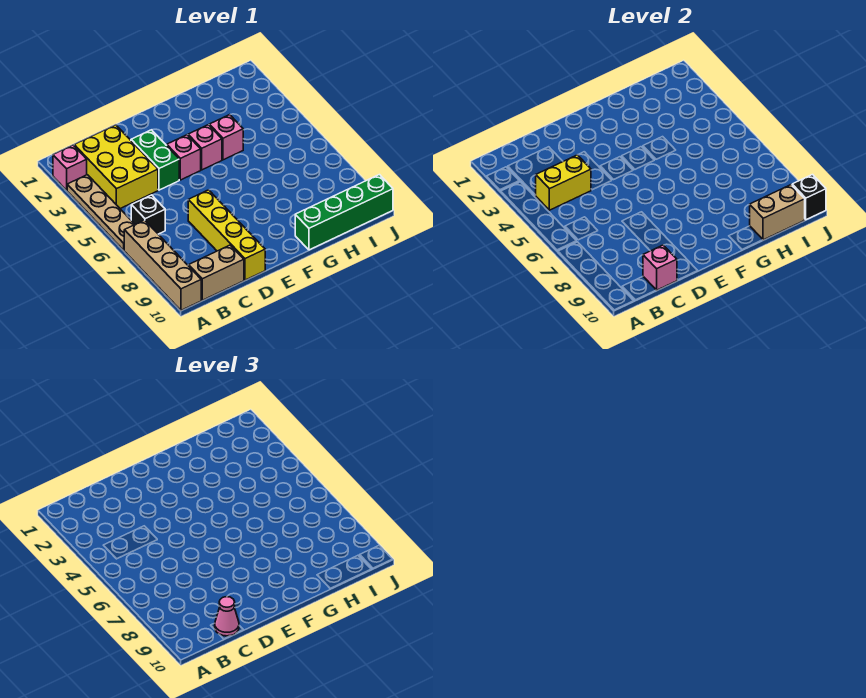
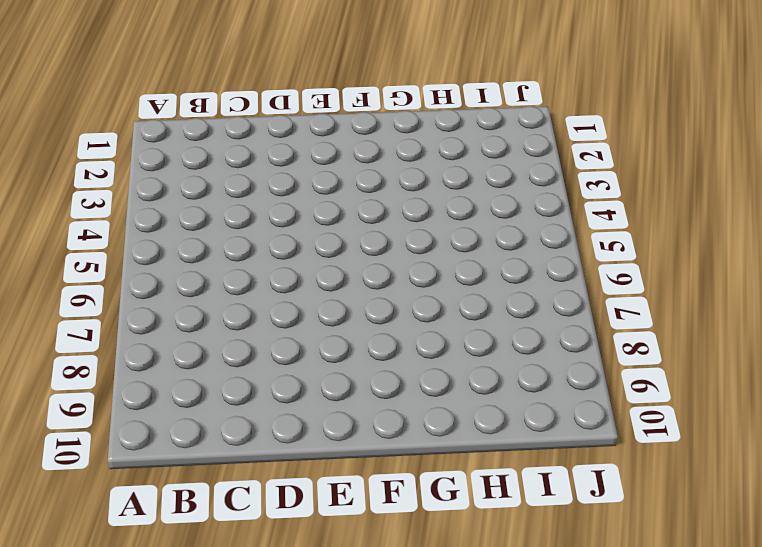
none -> pink 1x1 brick [53,145,87,190]
none -> tan 1x4 plate [67,175,135,250]
none -> tan 1x4 brick [124,220,201,310]

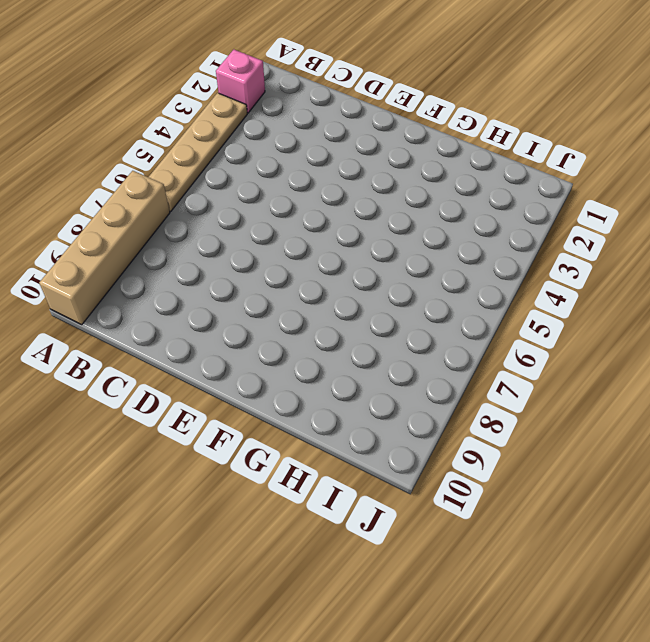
none -> yellow 2x3 brick [74,125,158,209]
none -> black 1x1 brick [131,195,165,234]
none -> tan 1x2 brick [189,245,244,300]

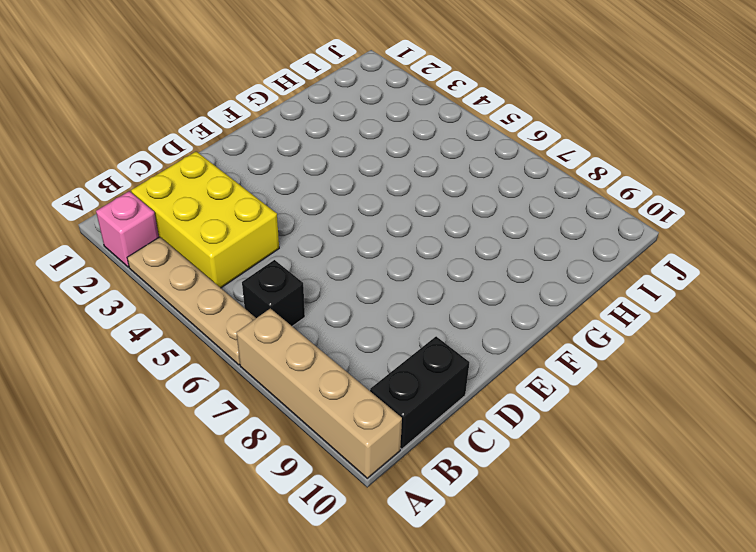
black 1x2 brick [370,336,470,449] -> tan 1x2 brick [189,245,244,300]
none -> green 1x2 brick [131,130,179,190]
none -> yellow 1x4 brick [188,190,265,280]
none -> pink 1x1 brick [167,135,201,180]

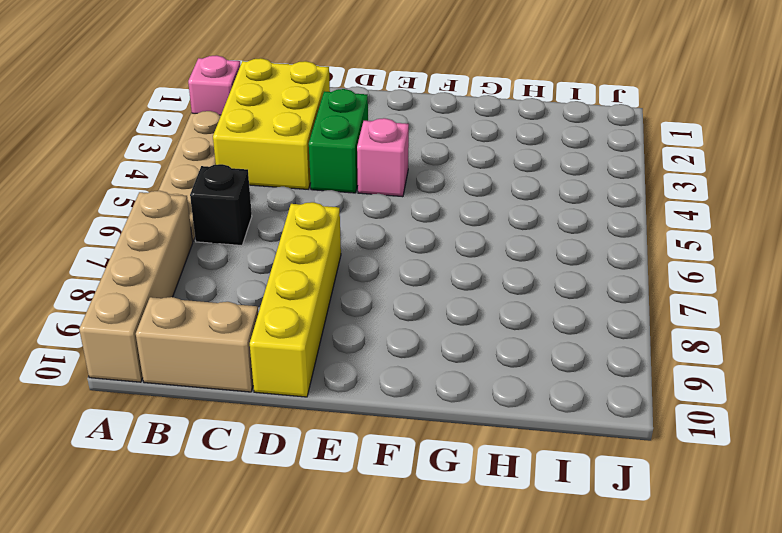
none -> pink 1x1 brick [188,125,222,170]
none -> pink 1x1 brick [209,115,243,160]
none -> green 1x4 brick [295,175,393,250]

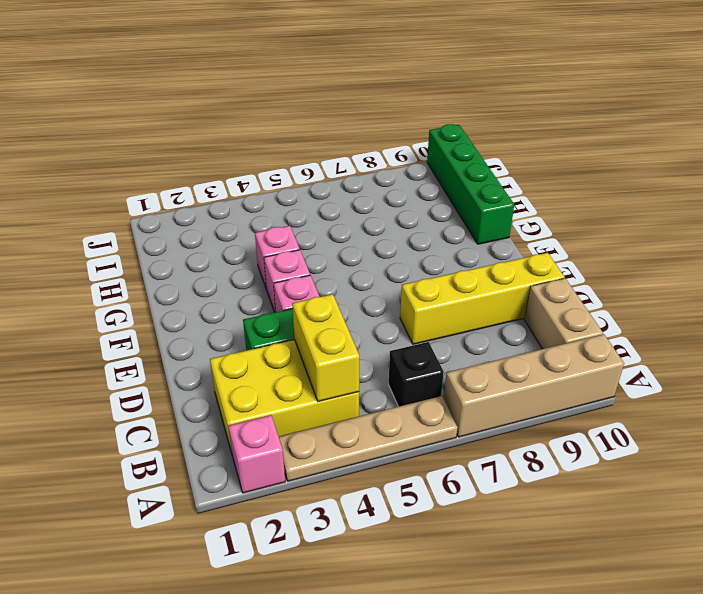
none -> pink 1x1 brick [643,245,677,290]
none -> tan 1x2 brick [750,185,805,240]
none -> black 1x1 brick [792,175,826,220]

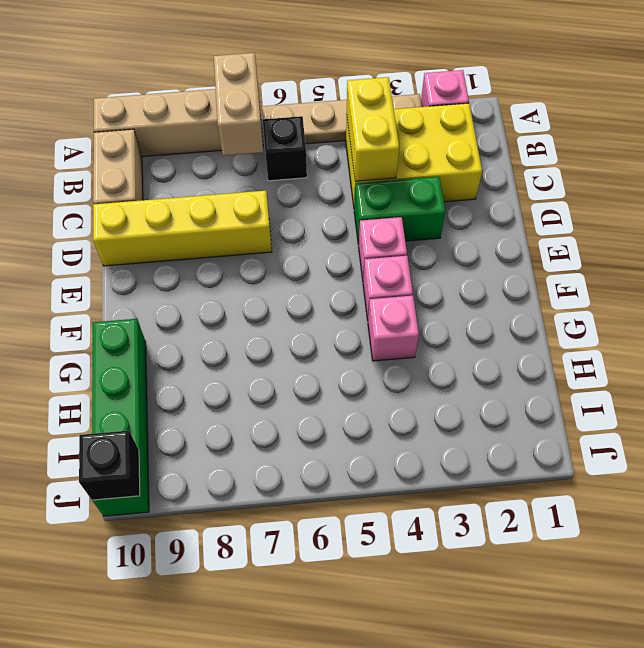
tan 1x2 brick [214,53,263,155] -> tan 1x2 brick moved to [750,185,805,240]
none -> pink 1x1 brick [643,245,677,290]
none -> pink 1x1 cone [215,597,239,636]

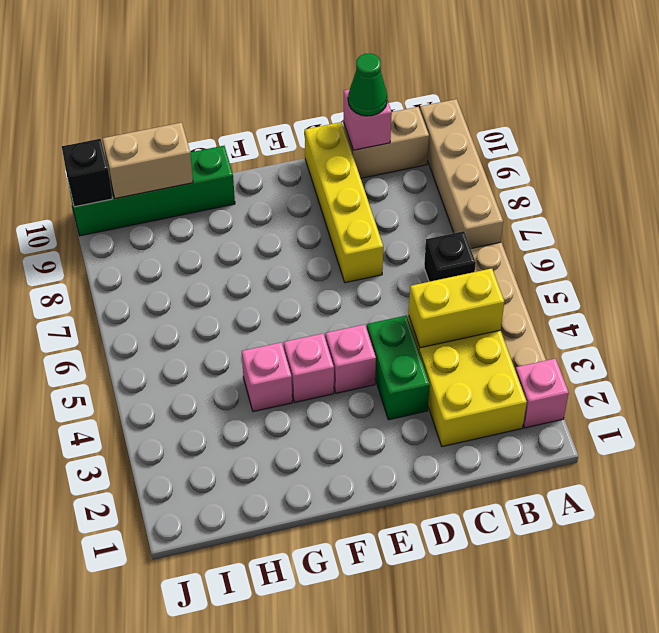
green 1x1 cone [348,54,387,116] -> pink 1x1 cone [215,597,239,636]

